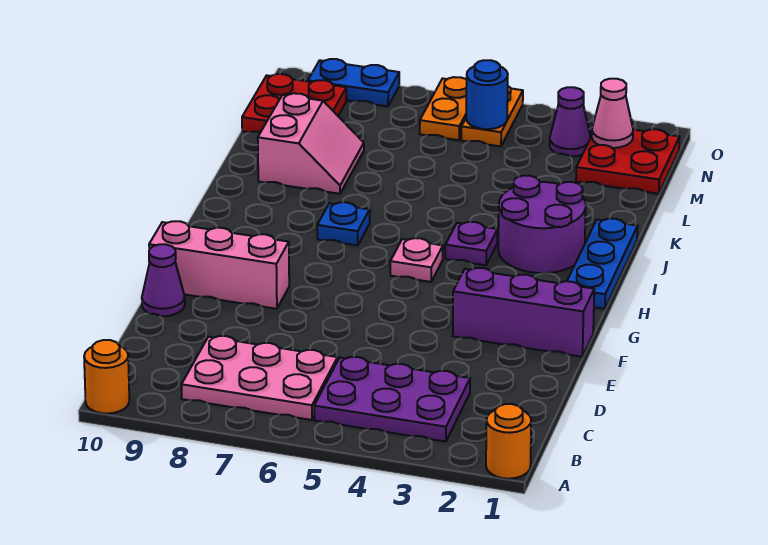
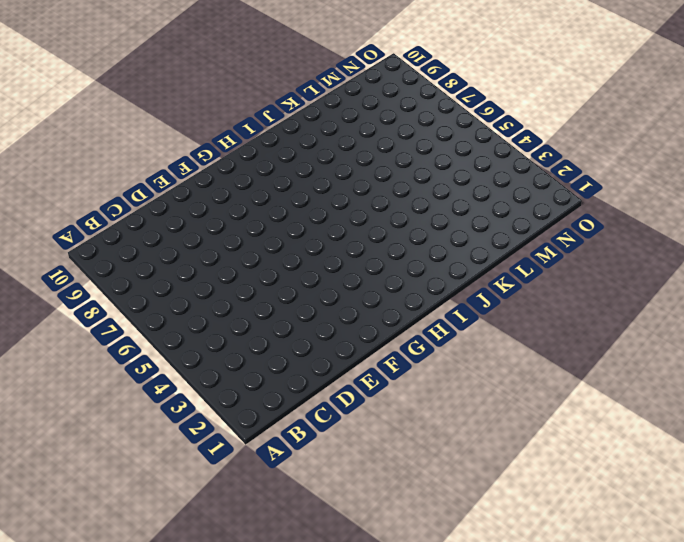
none -> orange 1x1 round brick [486,404,531,479]
none -> orange 1x1 round brick [84,340,129,414]
none -> purple 2x3 plate [314,357,470,442]

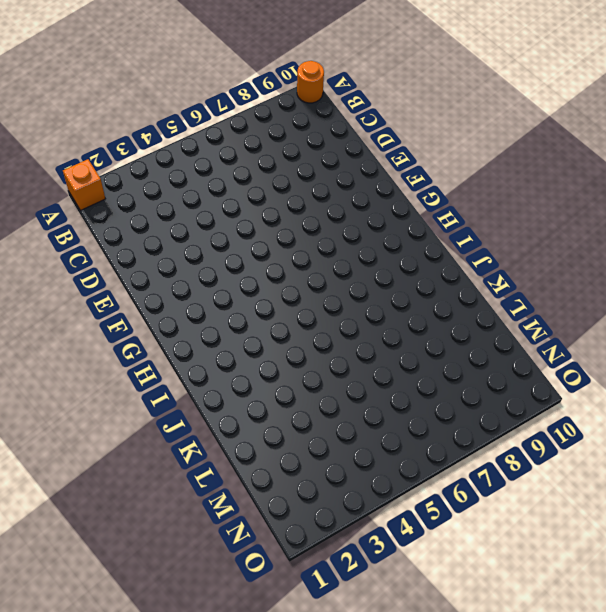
orange 1x1 brick [63,159,105,210] -> orange 1x1 round brick [486,404,531,479]
none -> purple 2x3 plate [314,357,470,442]
none -> pink 2x3 plate [181,336,337,420]
none -> purple 1x1 cone [142,244,185,316]

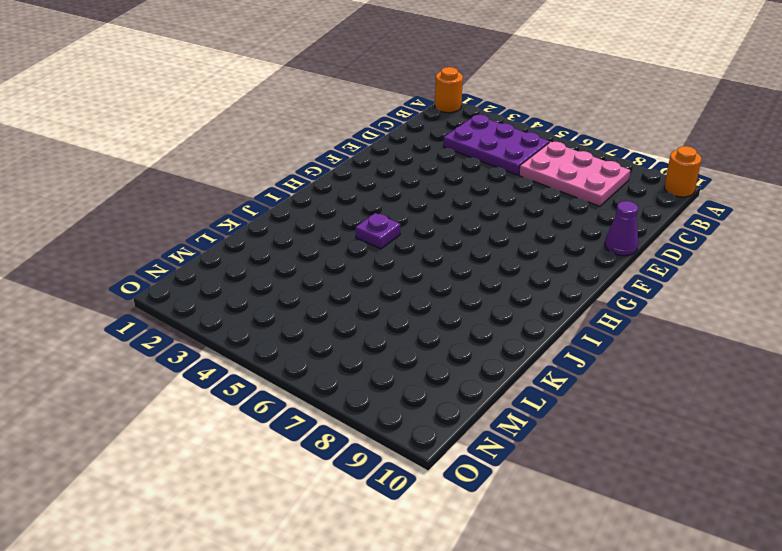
none -> purple 1x3 brick [453,268,594,357]
none -> pink 1x3 brick [149,221,289,309]
none -> blue 1x3 plate [567,219,638,309]

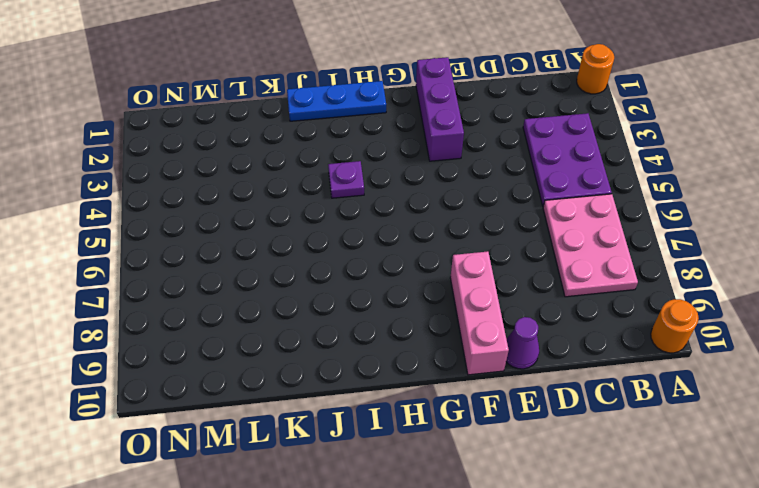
none -> pink 1x1 plate [390,238,443,282]
none -> purple 2x2 round brick [498,176,586,273]
none -> blue 1x1 plate [317,202,370,246]

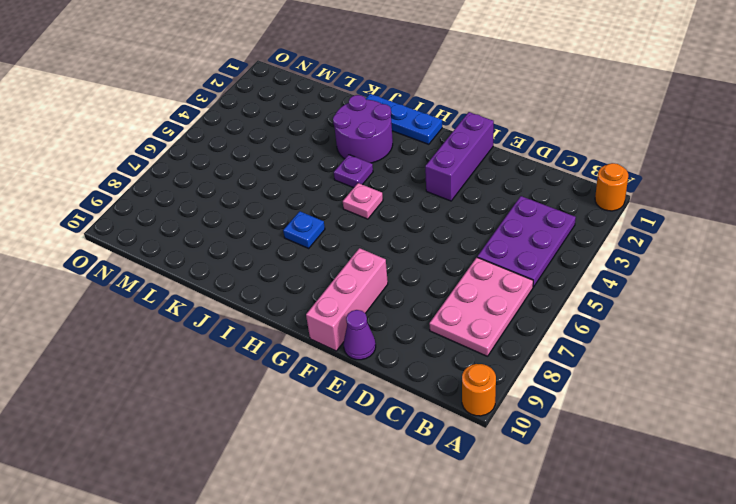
none -> pink 2x2 slope [258,93,364,194]
none -> red 2x2 plate [576,129,679,194]
none -> red 2x2 plate [242,74,346,132]

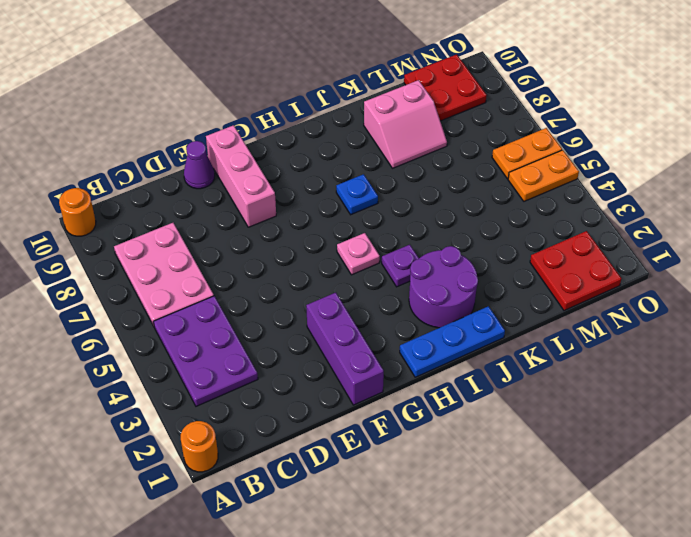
none -> purple 1x1 cone [550,87,591,156]
none -> blue 1x2 plate [308,59,399,106]
none -> pink 1x1 cone [592,79,633,148]

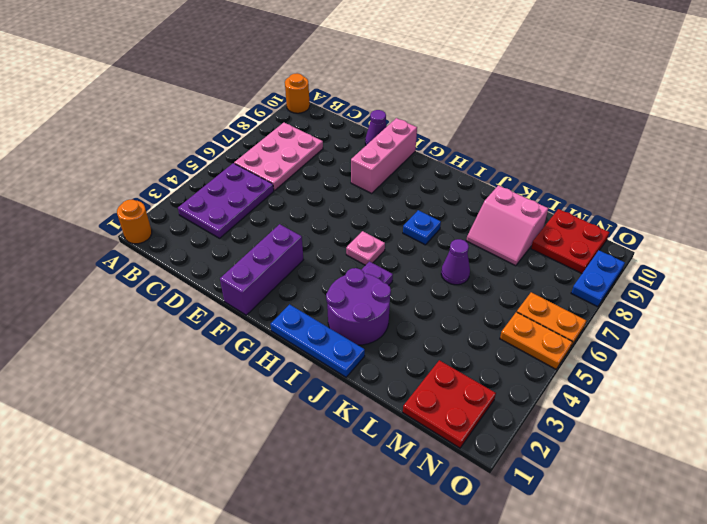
purple 1x1 cone [441,239,470,285] -> purple 1x1 cone moved to [550,87,591,156]
none -> pink 1x1 cone [592,79,633,148]
none -> blue 1x1 round brick [466,60,508,129]

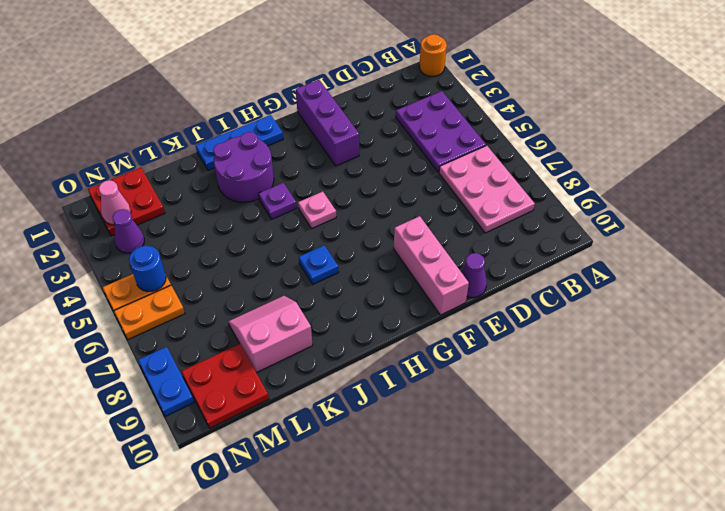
none -> orange 1x1 round brick [84,340,129,414]

